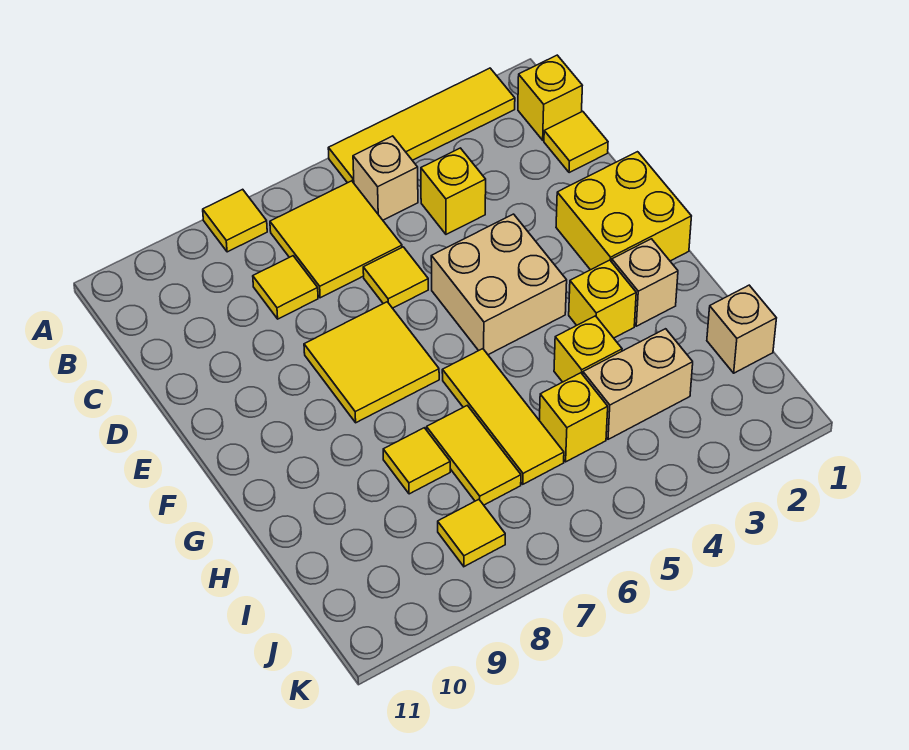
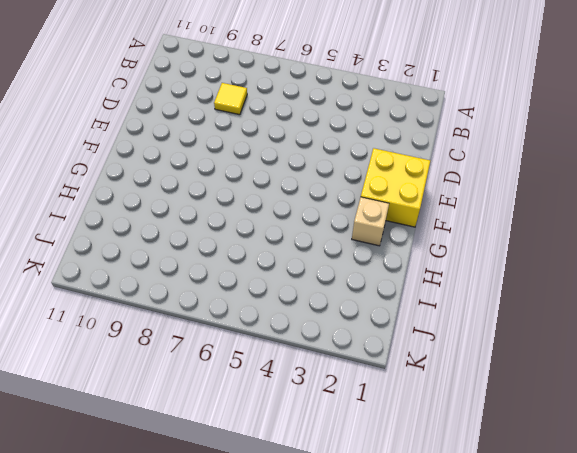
none -> yellow 1x4 tile [328,68,515,183]
none -> yellow 1x1 tile [203,189,267,252]
none -> yellow 1x1 brick [518,55,582,140]

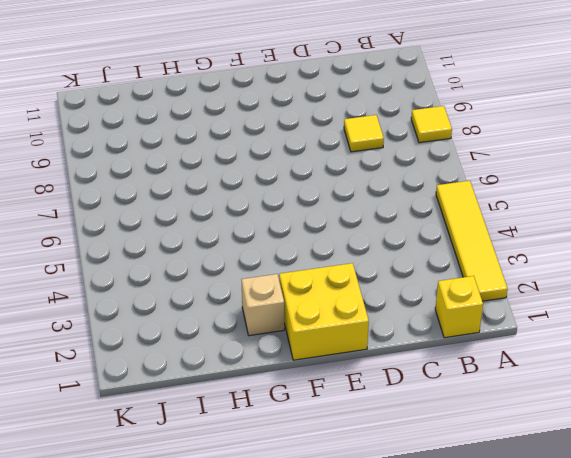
none -> tan 1x1 brick [353,136,418,220]
none -> yellow 2x2 tile [270,181,402,298]
none -> yellow 1x1 tile [544,111,608,173]

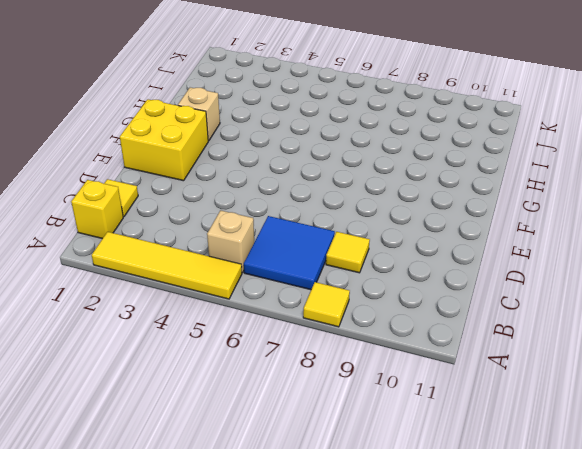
blue 2x2 tile [244,216,335,290] -> yellow 2x2 tile [270,181,402,298]
none -> yellow 1x1 brick [421,148,486,234]
none -> yellow 1x1 tile [363,247,428,308]
none -> tan 2x2 brick [431,214,567,355]

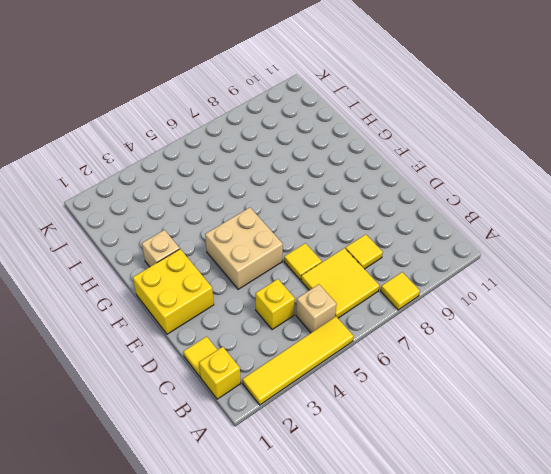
none -> yellow 2x2 tile [304,302,439,423]
none -> yellow 1x1 brick [569,260,636,338]
none -> yellow 1x3 tile [442,349,564,484]

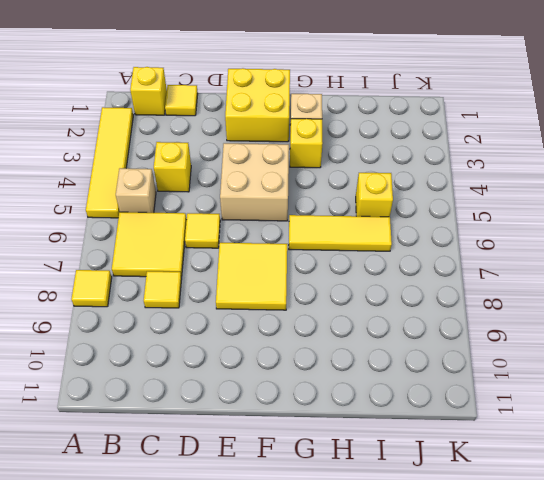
none -> yellow 1x1 brick [554,316,622,382]
none -> yellow 1x2 tile [427,405,521,505]
none -> yellow 1x1 tile [383,428,450,494]

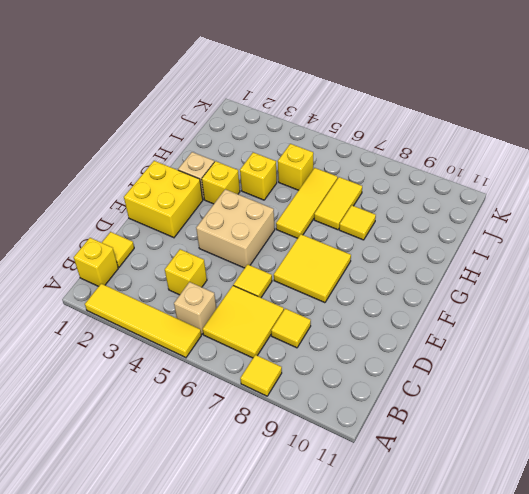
none -> tan 1x1 brick [707,285,776,373]
none -> tan 1x2 brick [583,329,693,439]
none -> yellow 1x1 tile [438,499,505,567]

